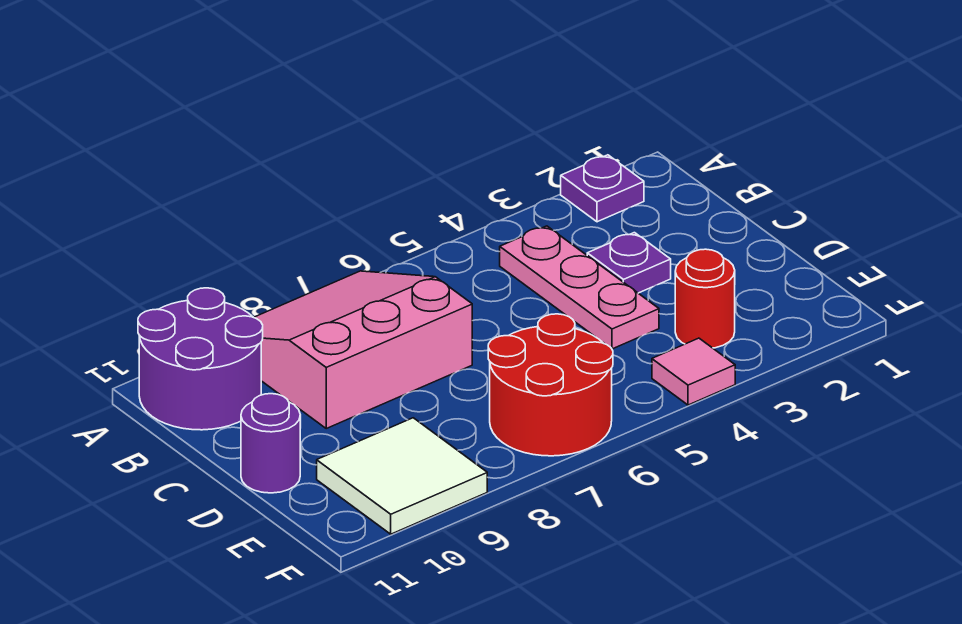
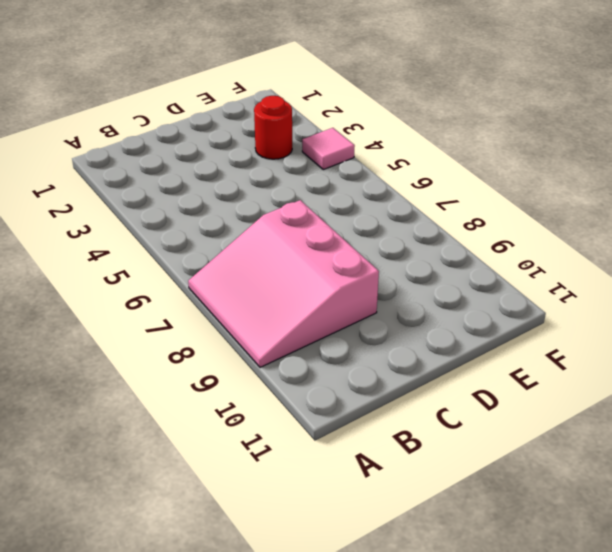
none -> purple 1x1 plate [561,155,644,222]
none -> purple 2x2 round brick [138,288,263,430]

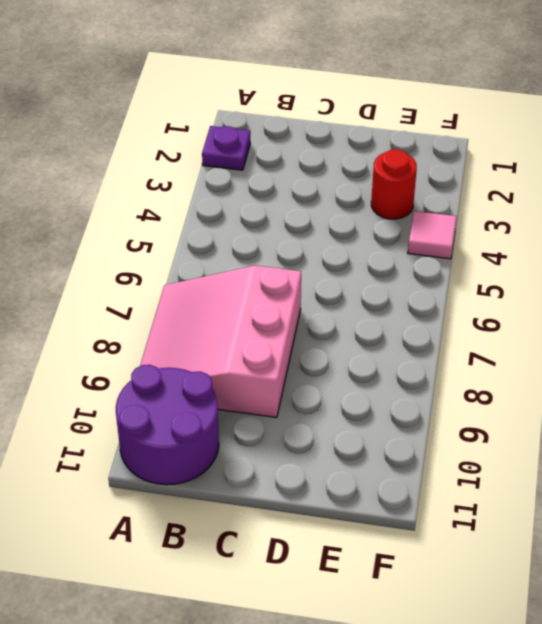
none -> pink 1x3 plate [500,226,659,349]
none -> purple 1x1 plate [587,233,671,293]

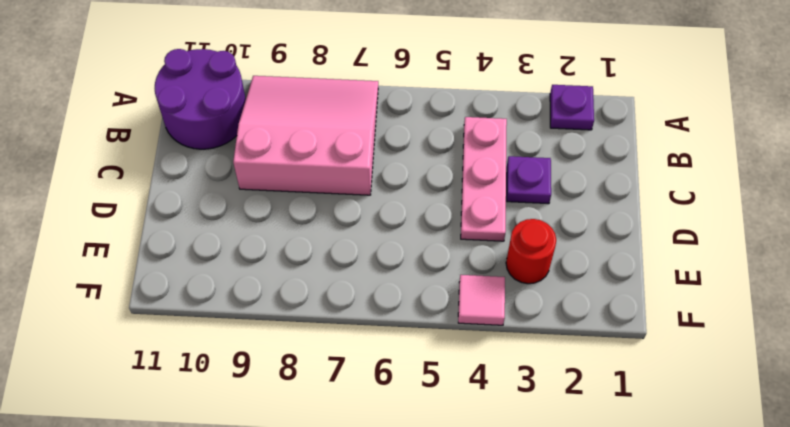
none -> purple 1x1 round brick [241,394,300,493]
none -> red 2x2 round brick [488,314,613,456]

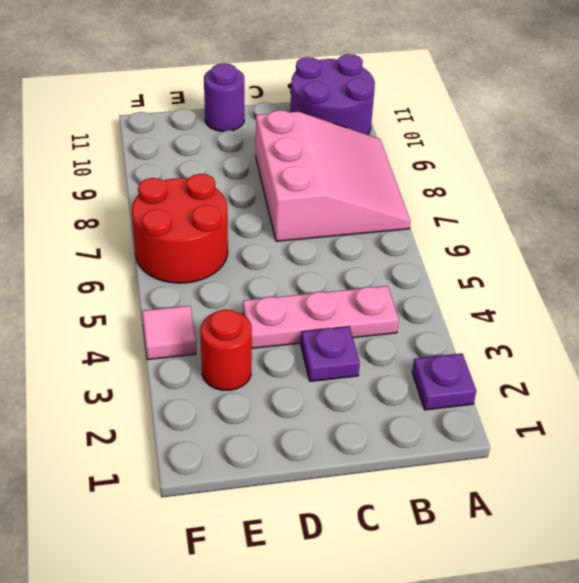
none -> white 2x2 tile [317,418,487,534]

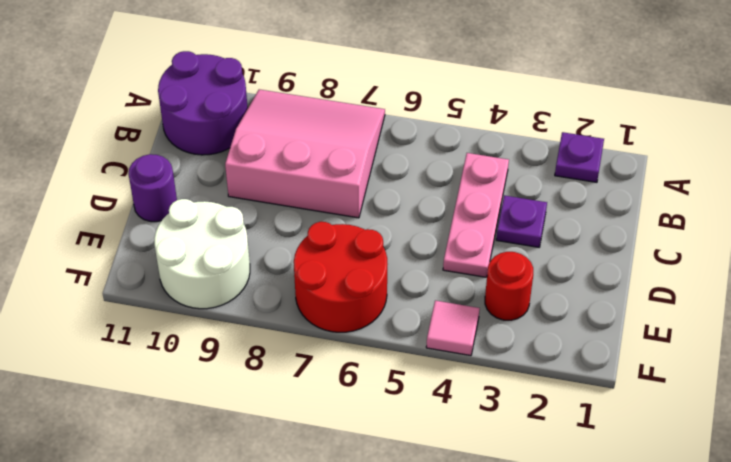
white 2x2 round brick [154,199,250,309] -> white 2x2 tile [317,418,487,534]

